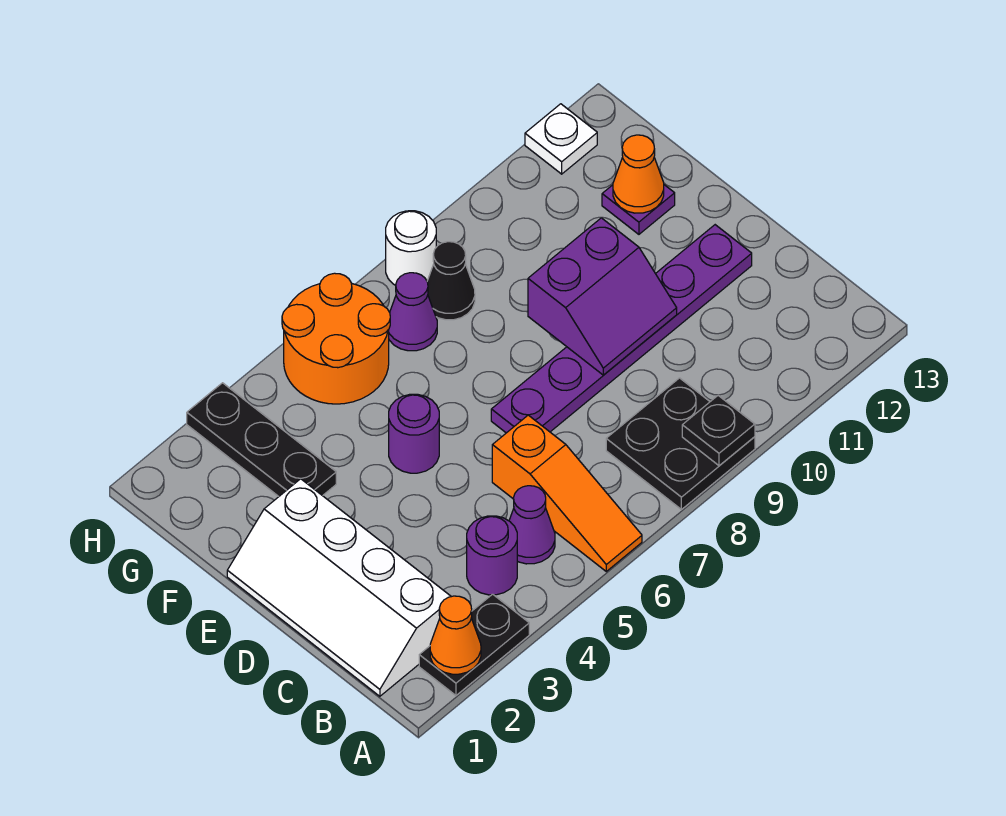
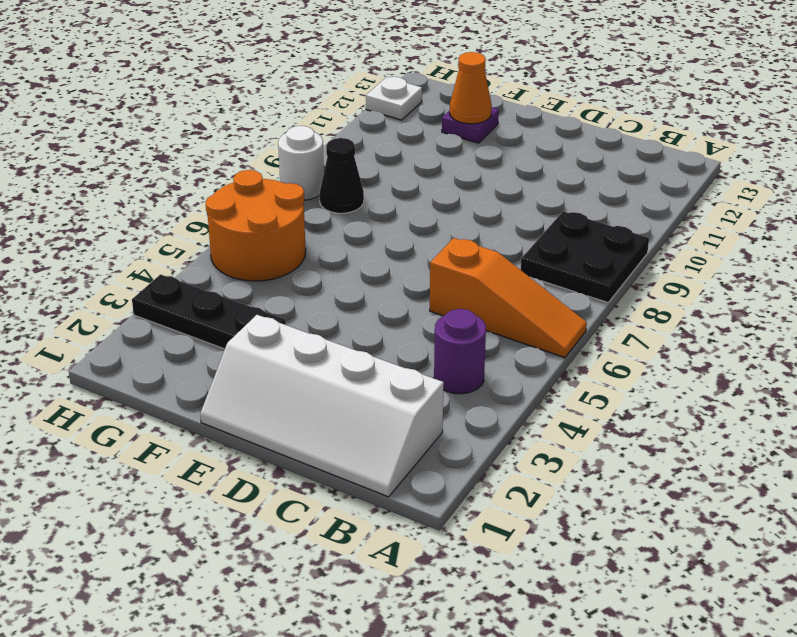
none -> black 1x2 plate [419,594,529,695]
none -> purple 1x1 cone [509,486,555,564]
none -> purple 1x6 plate [491,225,752,433]

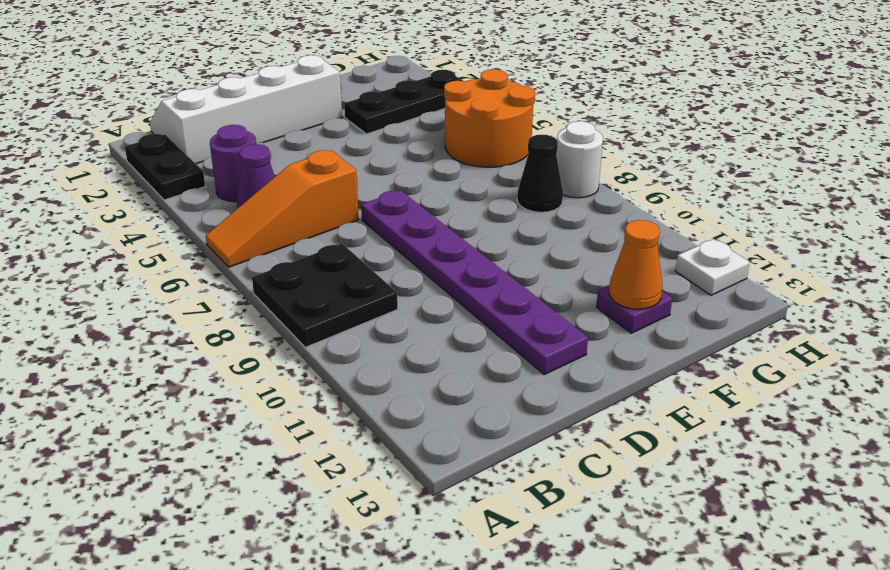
none -> purple 1x1 round brick [389,394,439,473]
none -> purple 1x1 cone [389,273,437,351]
none -> orange 1x1 cone [430,596,481,674]

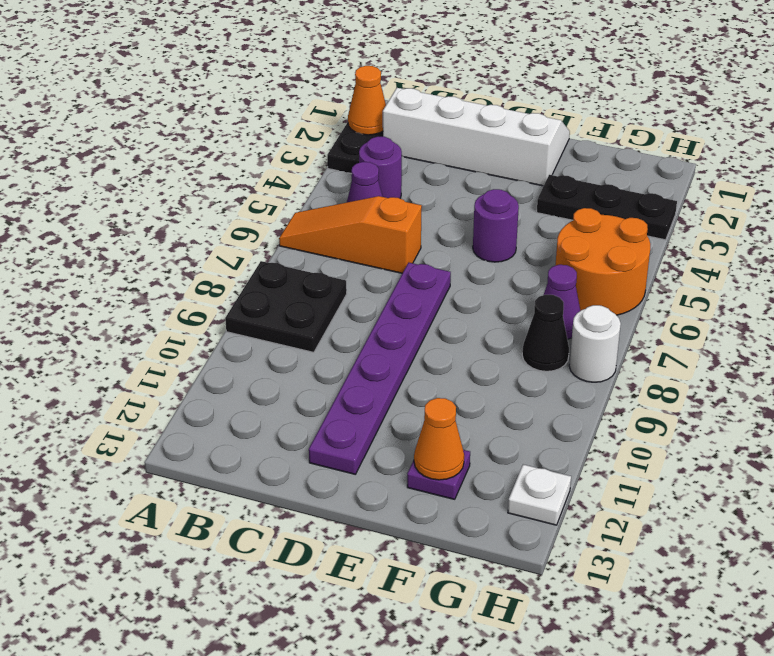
none -> black 1x1 plate [682,396,755,466]
none -> purple 2x2 slope [528,218,677,375]

